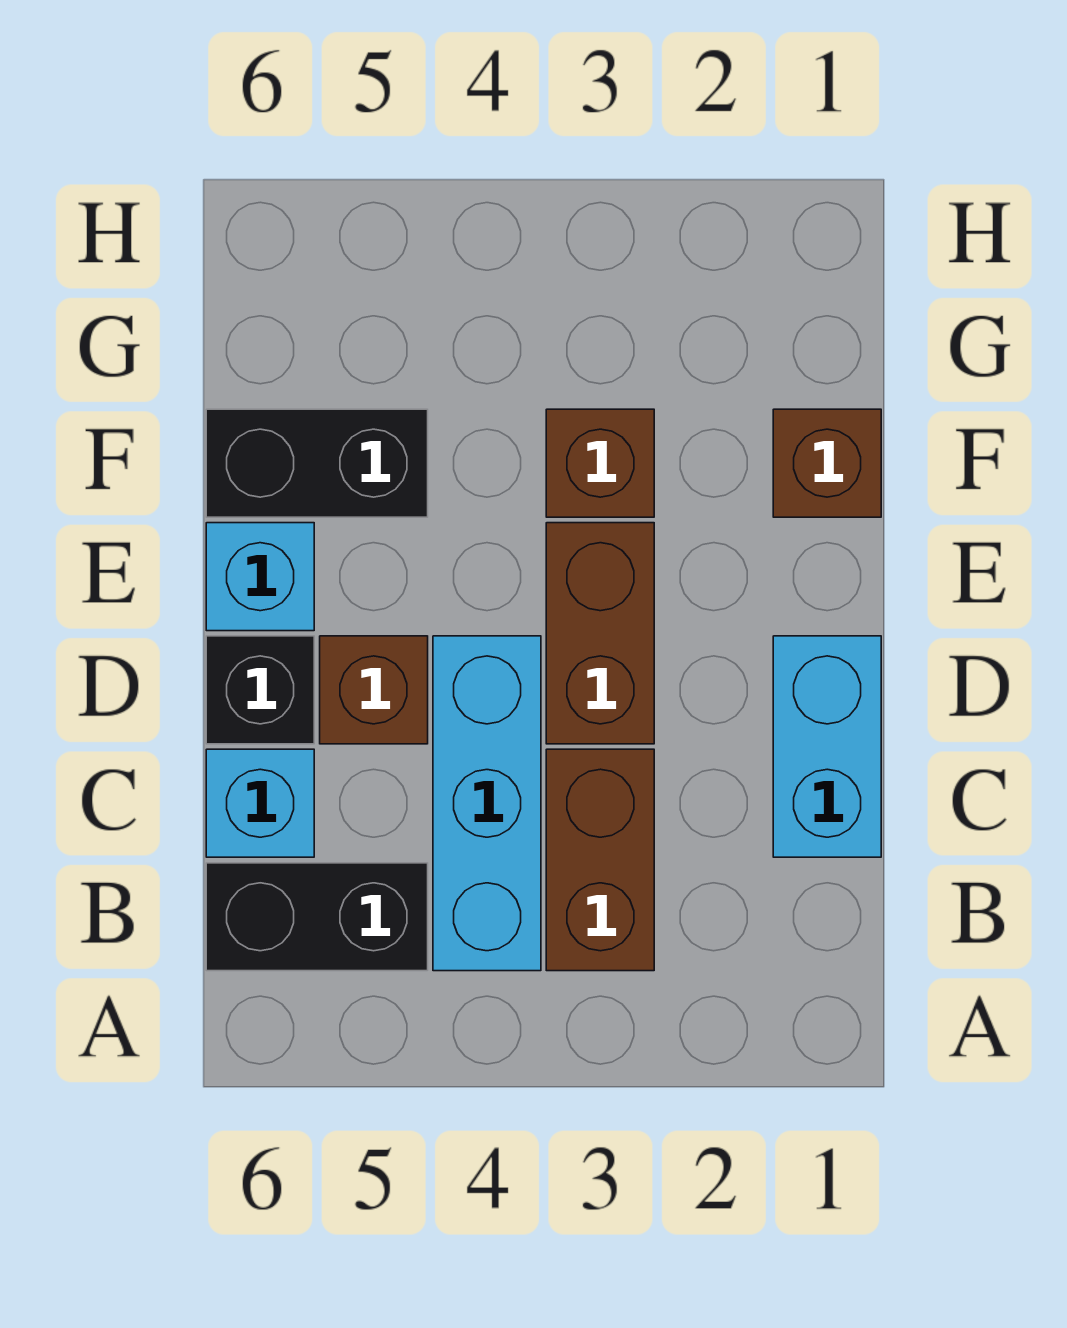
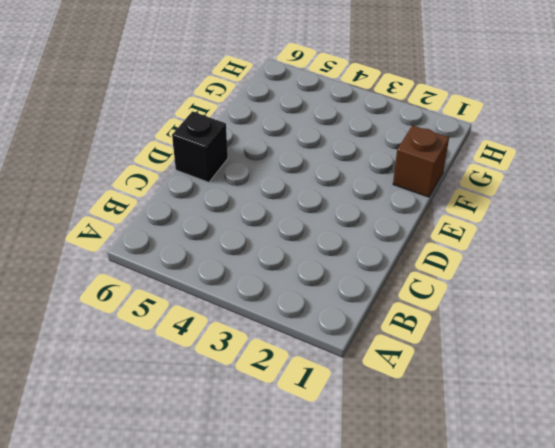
none -> brown 1x2 brick [546,749,654,971]
none -> cyan 1x3 brick [433,636,541,971]
none -> black 1x2 brick [206,863,428,971]

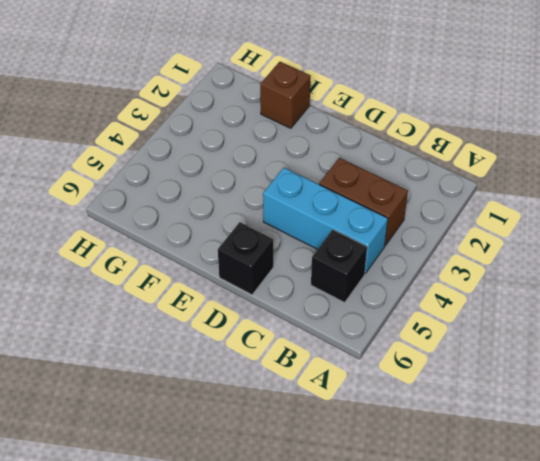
black 1x1 brick [311,230,367,302] -> black 1x2 brick [206,863,428,971]
none -> cyan 1x2 brick [773,636,881,857]
none -> cyan 1x1 brick [206,749,314,857]
none -> brown 1x2 brick [546,523,654,744]

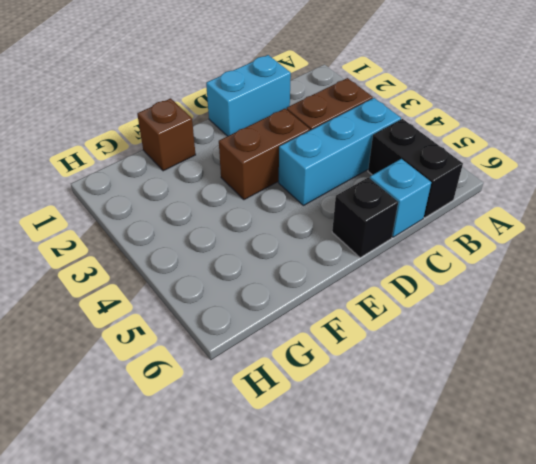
none -> brown 1x1 brick [320,636,428,744]
none -> cyan 1x1 brick [206,523,314,631]
none -> brown 1x1 brick [546,409,654,517]

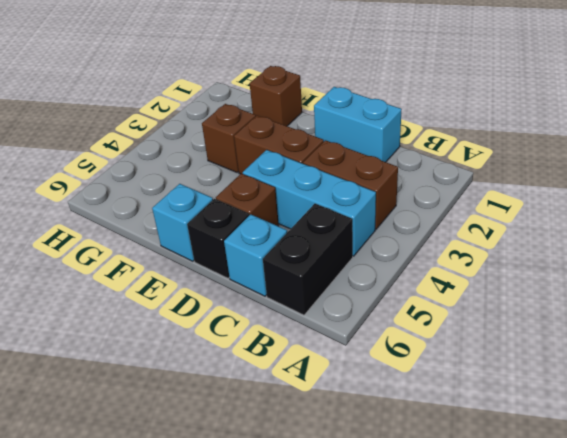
none -> black 1x2 brick [206,409,428,517]

